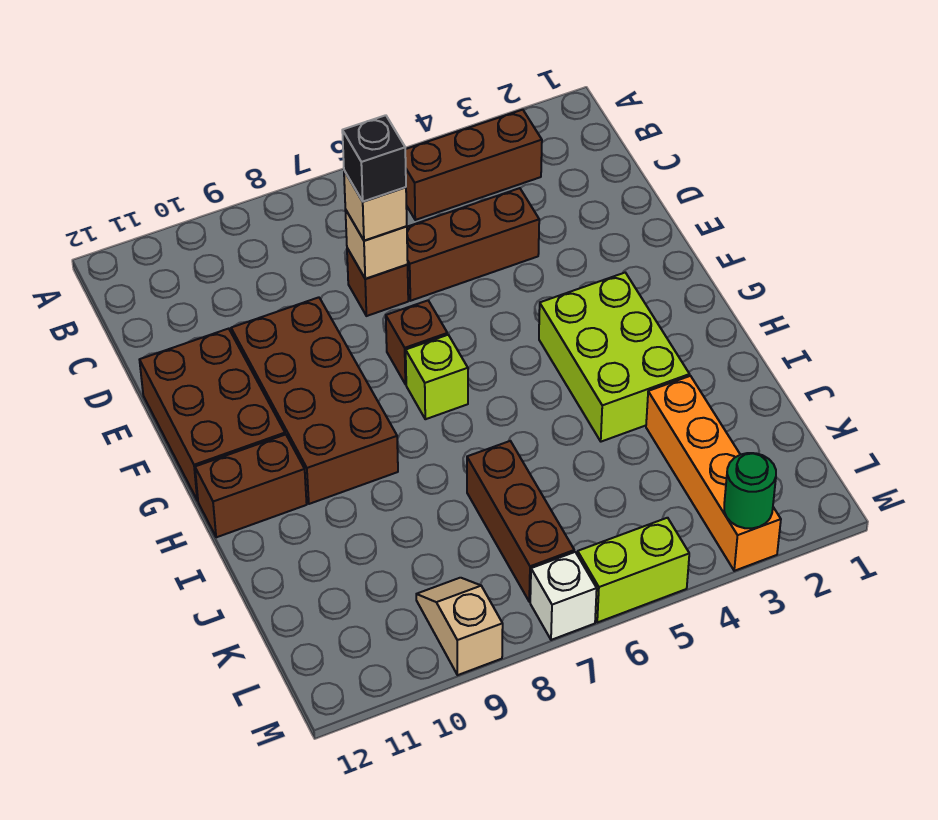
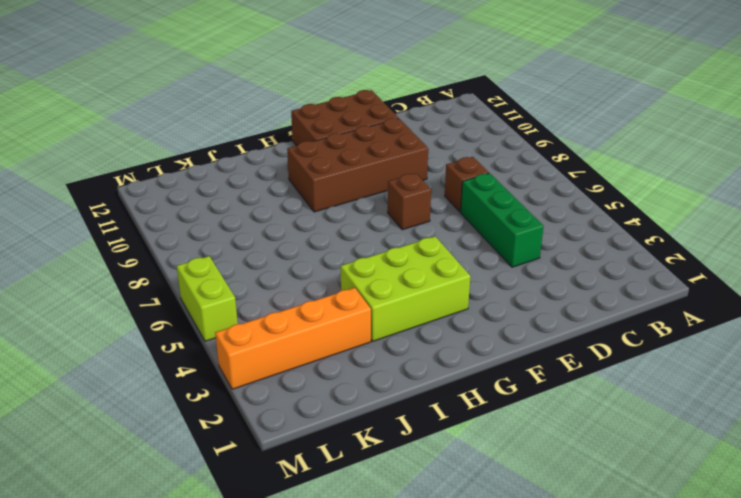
green 1x3 brick [461,173,544,267] -> brown 1x3 brick [407,188,539,301]
none -> brown 1x3 brick [405,110,542,220]
none -> lime 1x1 brick [406,335,468,419]
none -> brown 1x2 brick [195,434,307,537]

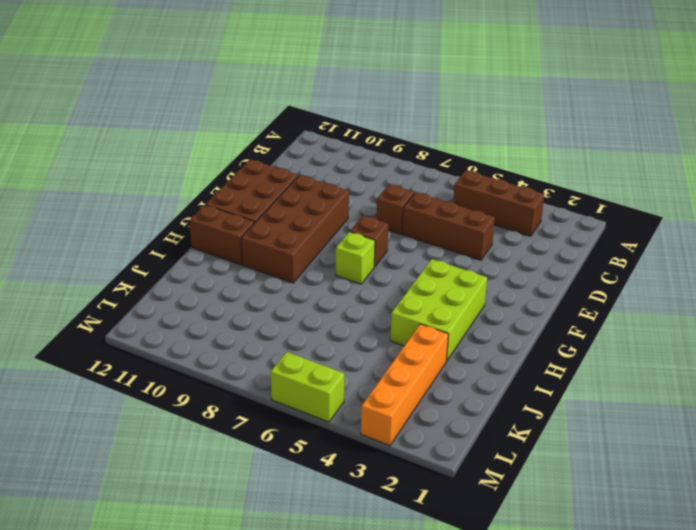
none -> brown 1x3 brick [467,441,574,602]
none -> tan 1x2 slope [416,578,503,675]
none -> white 1x1 brick [530,552,597,640]

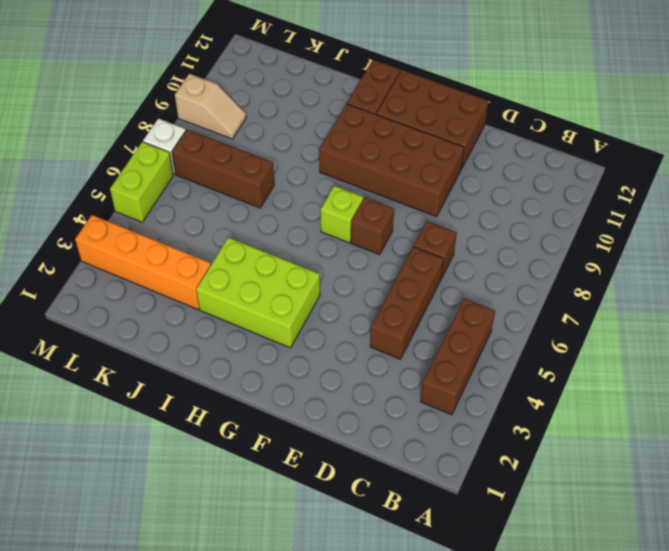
none -> tan 1x1 brick [345,209,408,279]
none -> green 1x1 round brick [724,453,776,528]
none -> tan 1x1 brick [344,171,407,241]

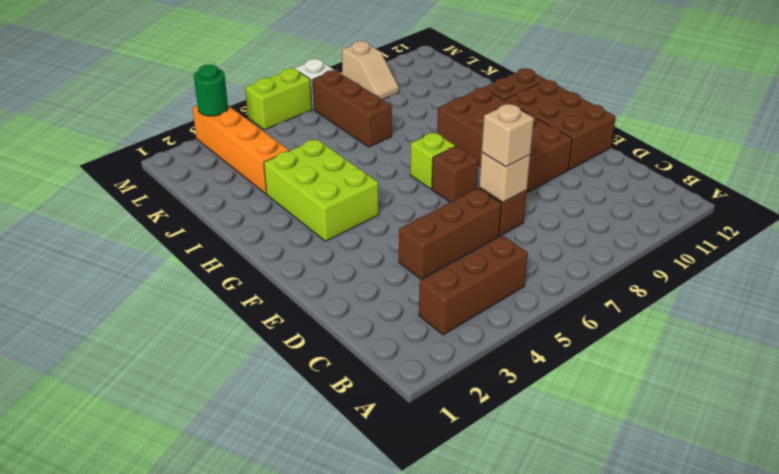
none -> black 1x1 brick [342,115,406,202]

